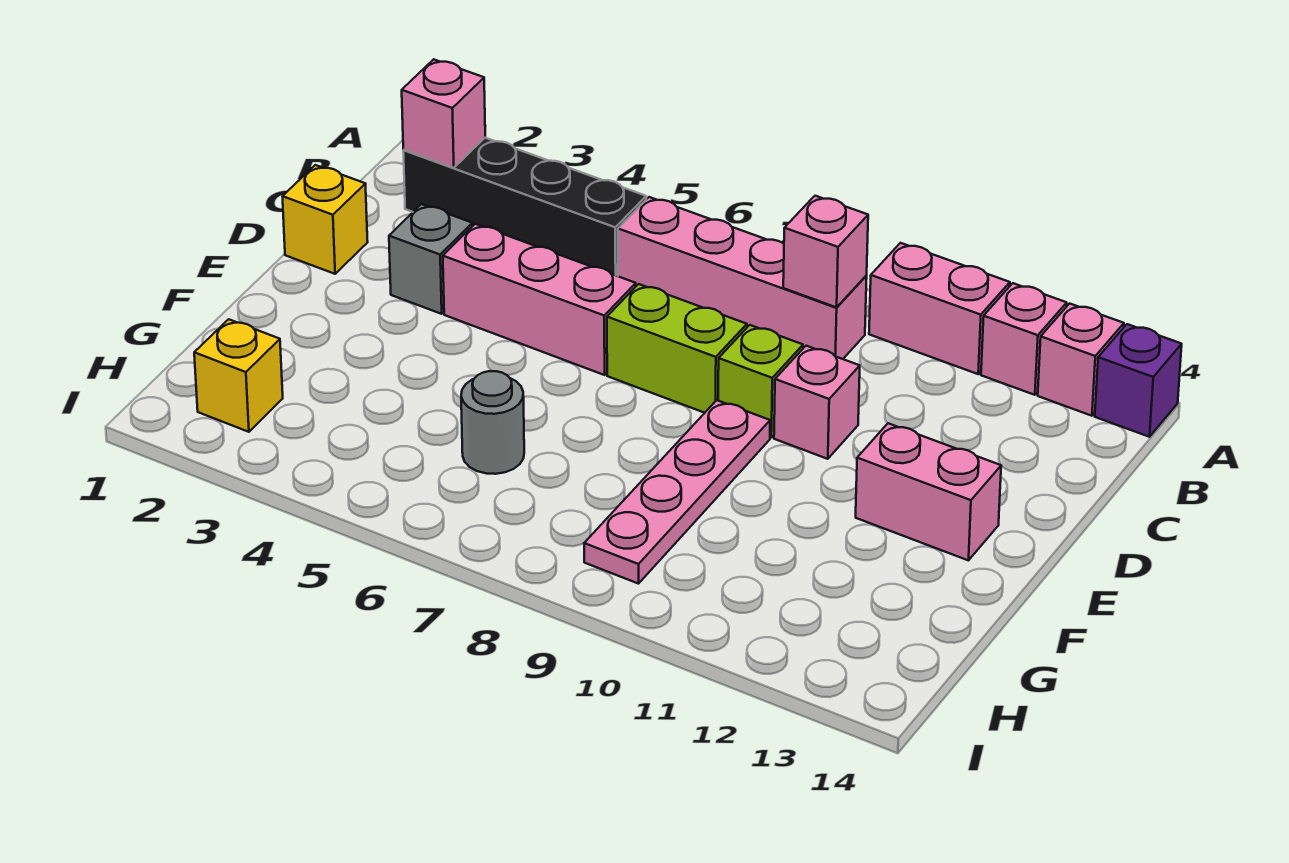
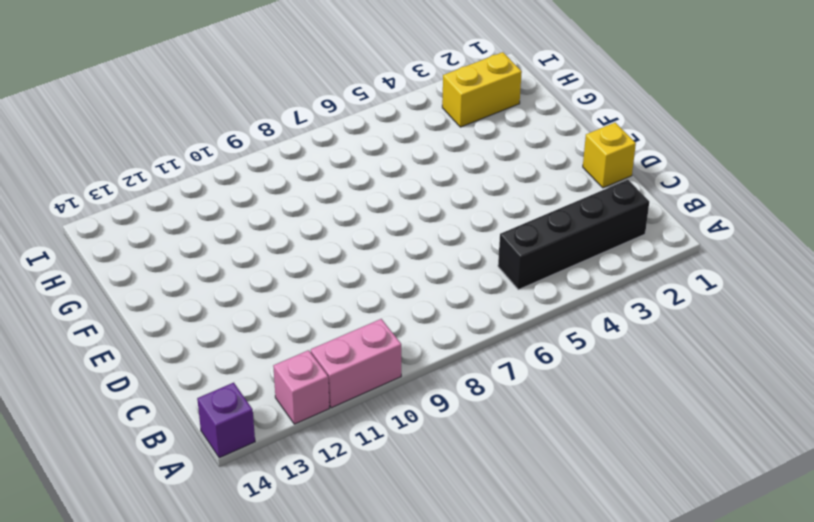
yellow 1x2 brick [442,52,522,127] -> yellow 1x1 brick [194,319,283,432]
none -> pink 1x1 brick [1038,304,1124,416]
none -> pink 1x4 brick [618,197,867,359]
none -> grey 1x1 brick [389,204,472,314]

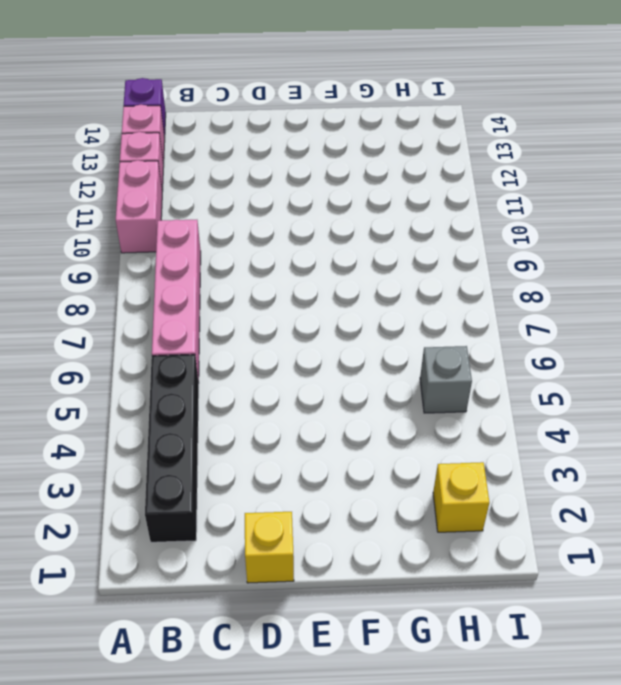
grey 1x1 brick [420,346,472,413] -> grey 1x1 brick moved to [389,204,472,314]
none -> pink 1x3 brick [443,224,636,375]
none -> lime 1x2 brick [607,284,747,413]
none -> lime 1x1 brick [718,325,803,438]

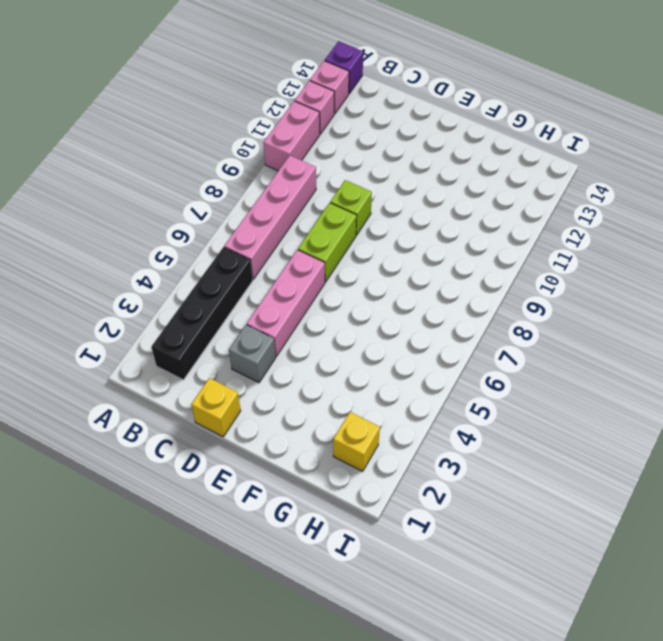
none -> pink 1x1 brick [774,346,860,459]
none -> pink 1x4 plate [584,400,770,584]
none -> pink 1x2 brick [856,423,1001,560]

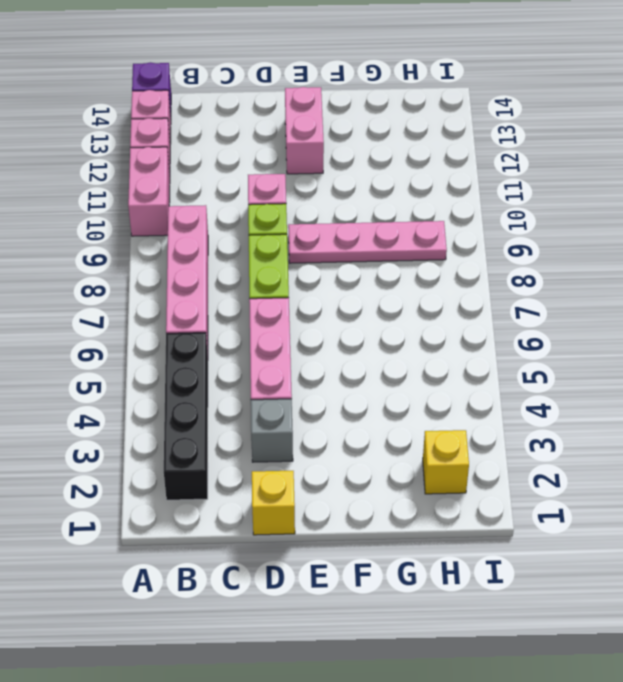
none -> grey 1x1 round brick [461,371,524,474]
none -> pink 1x1 brick [402,59,485,168]
none -> pink 1x1 brick [783,196,868,307]

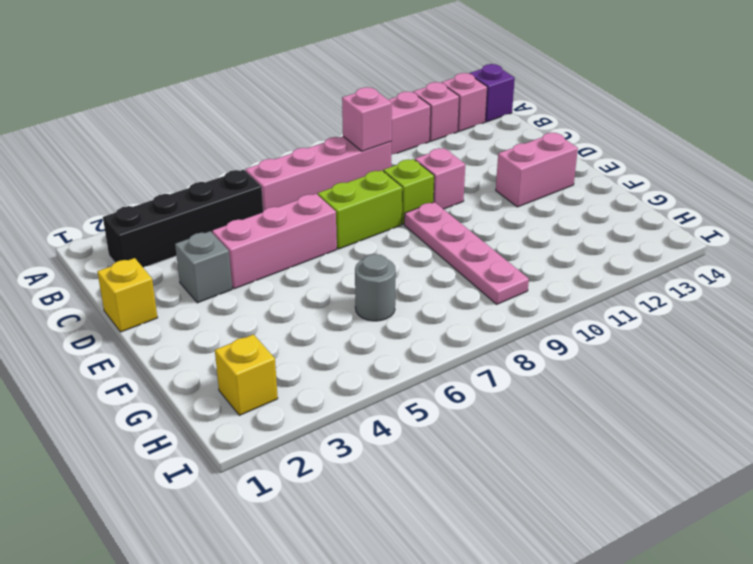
none -> pink 1x1 brick [402,59,485,168]

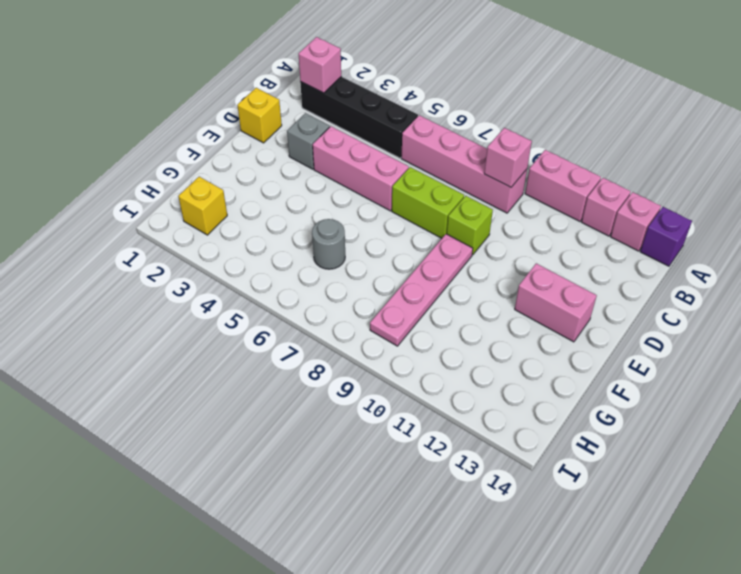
none -> pink 1x1 brick [774,346,860,459]

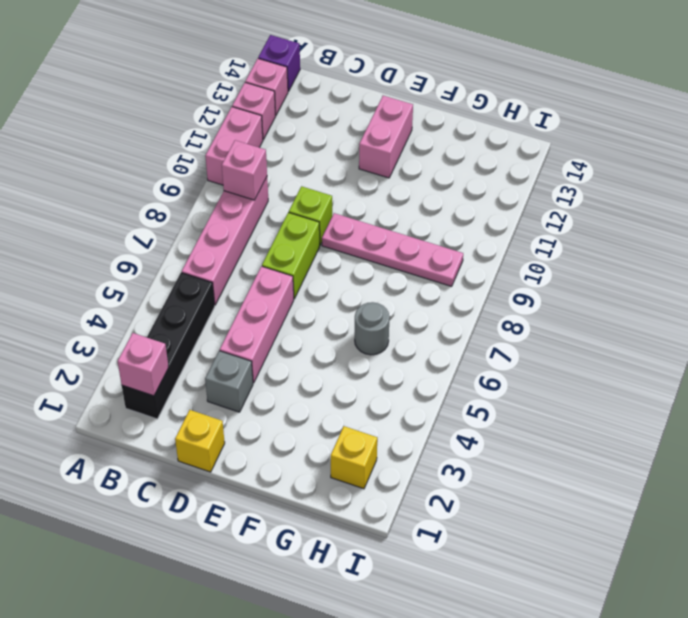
none -> pink 1x1 brick [774,346,860,459]

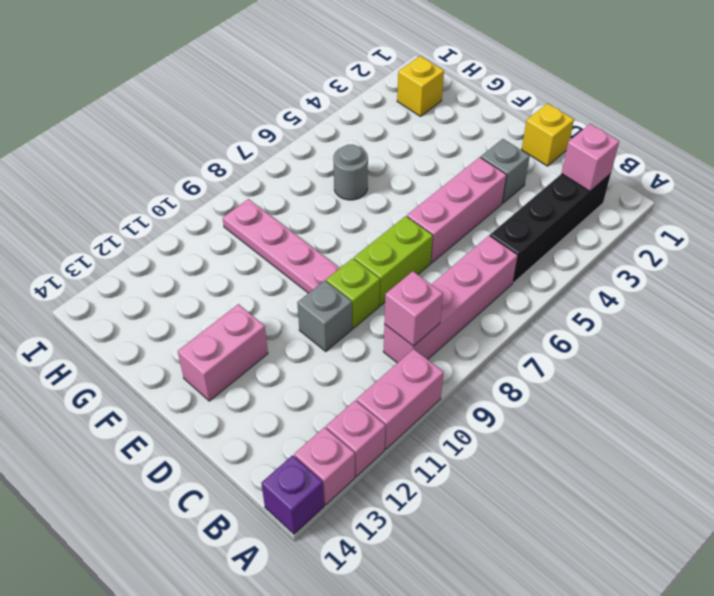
grey 1x1 brick [297,281,352,351] -> pink 1x1 brick [774,346,860,459]

